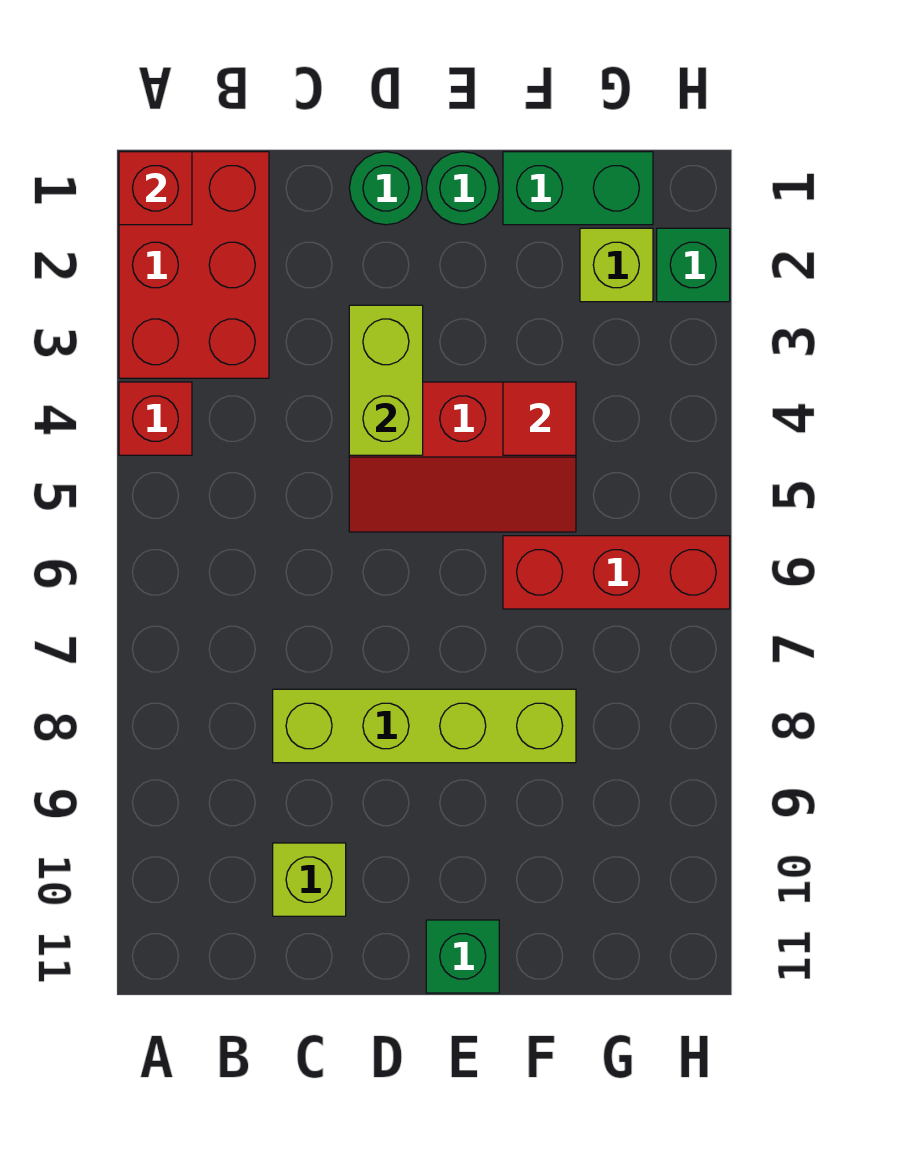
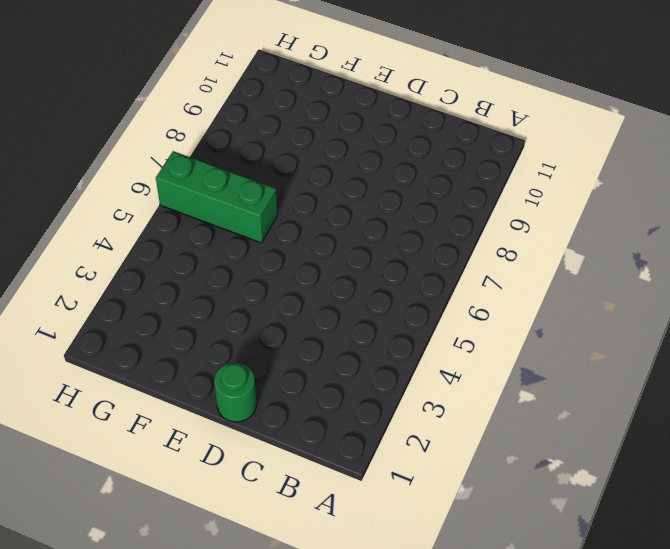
green 1x3 brick [156,151,277,243] -> red 1x3 brick [503,536,730,609]
none -> red 2x3 brick [119,152,269,378]
none -> red 1x1 brick [119,382,192,455]
none -> lime 1x4 brick [273,689,576,763]

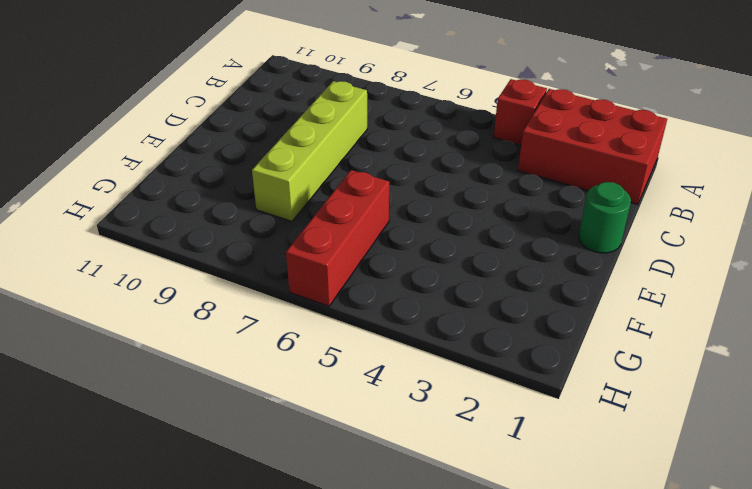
none -> lime 1x1 brick [273,843,346,916]
none -> red 2x3 slope [349,382,576,532]
none -> green 1x1 round brick [426,152,499,225]

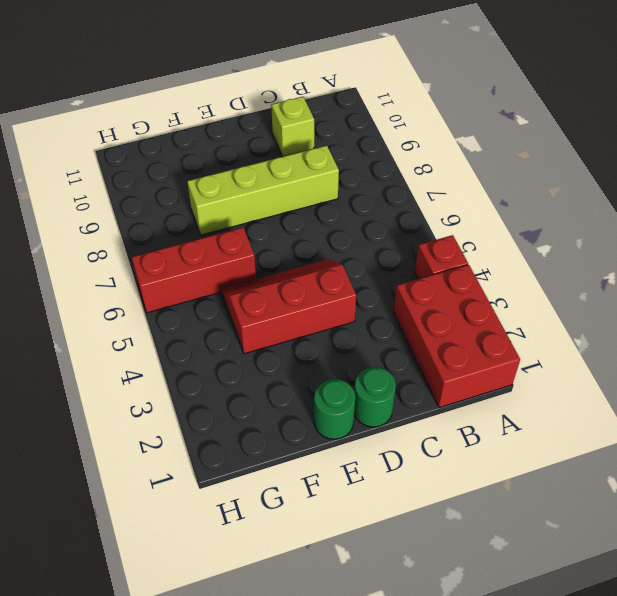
none -> green 1x1 brick [426,920,499,993]
none -> green 1x2 brick [503,152,653,225]
none -> lime 1x1 brick [580,228,653,302]

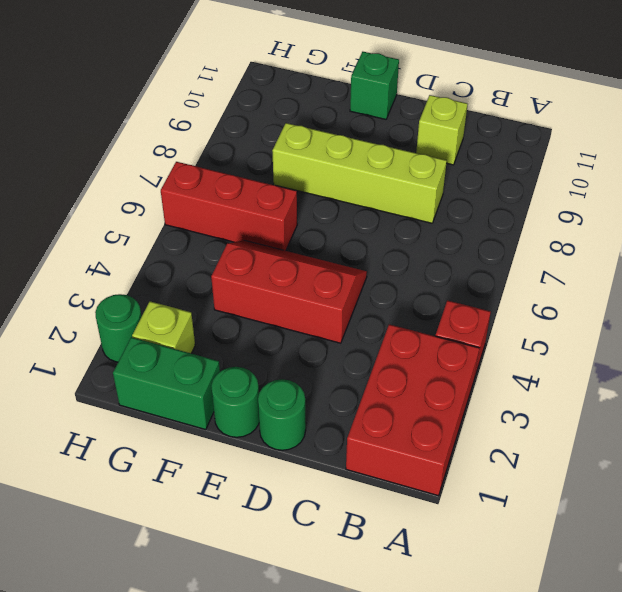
green 1x1 round brick [95,294,142,362] -> green 1x1 brick [657,228,730,302]
none -> red 1x1 brick [119,152,192,225]
none -> lime 1x2 brick [349,305,423,455]
none -> red 1x1 tile [503,382,576,455]

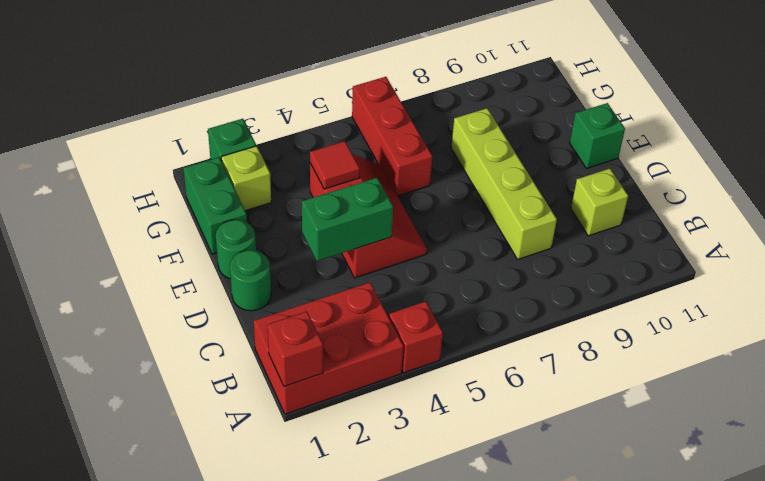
green 1x2 brick [302,178,393,261] -> lime 1x2 brick [349,305,423,455]

